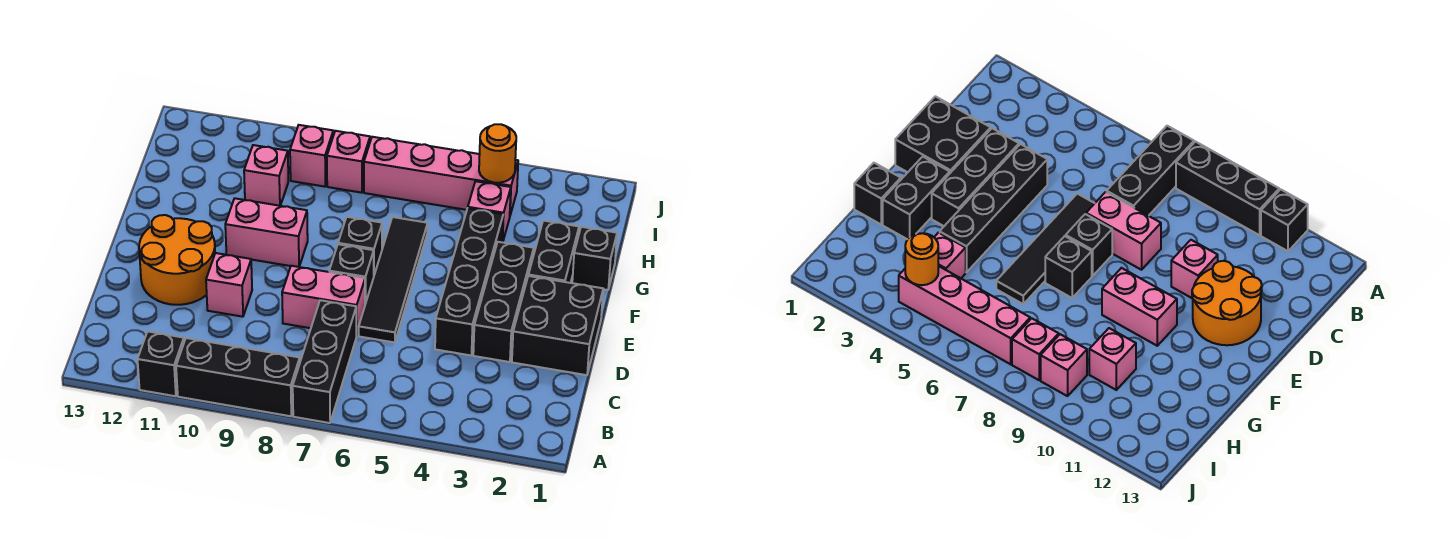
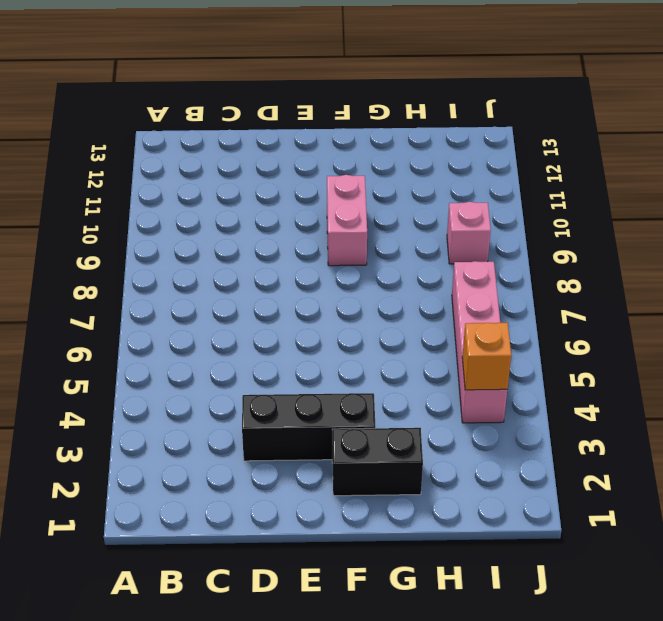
orange 1x1 brick [462,323,511,390] -> orange 1x1 round brick [479,124,516,183]
none -> black 1x3 brick [293,300,356,423]
none -> black 1x3 brick [176,338,300,416]
none -> black 1x1 brick [137,332,184,396]

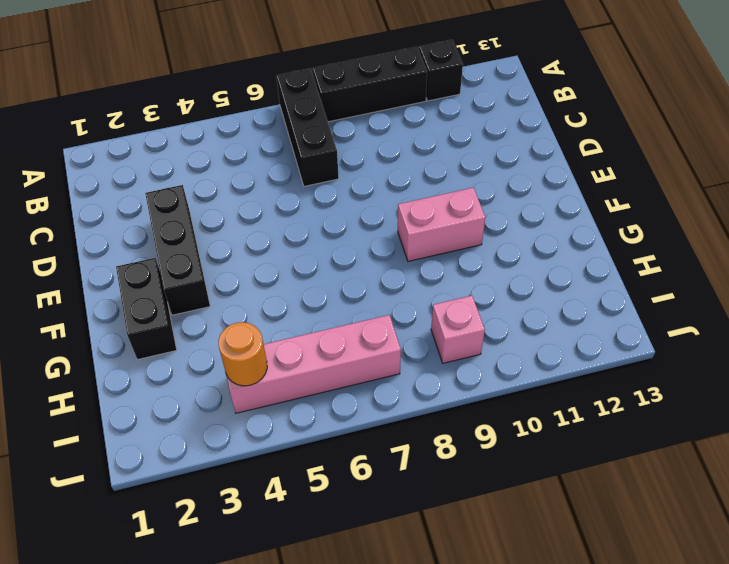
none -> black 2x2 brick [512,276,603,375]
none -> black 1x4 brick [435,208,503,355]
none -> black 1x4 tile [359,217,428,343]

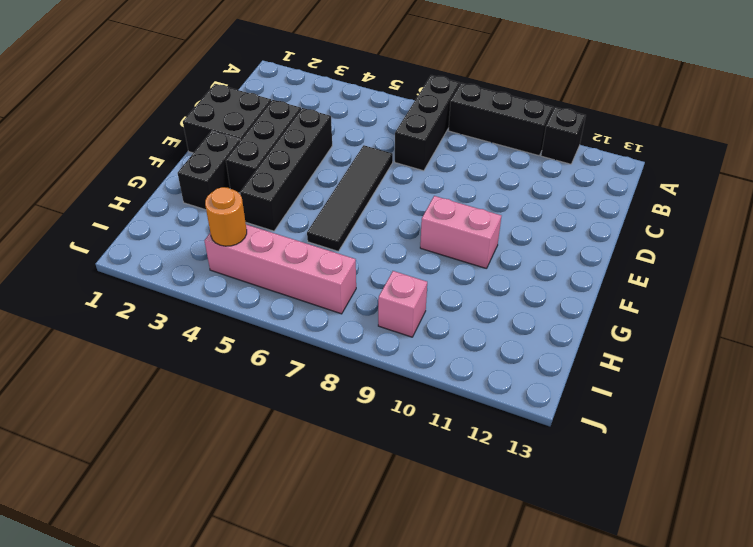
none -> pink 1x2 brick [282,266,365,336]
none -> pink 1x1 brick [206,253,252,317]
none -> orange 2x2 round brick [139,215,215,305]

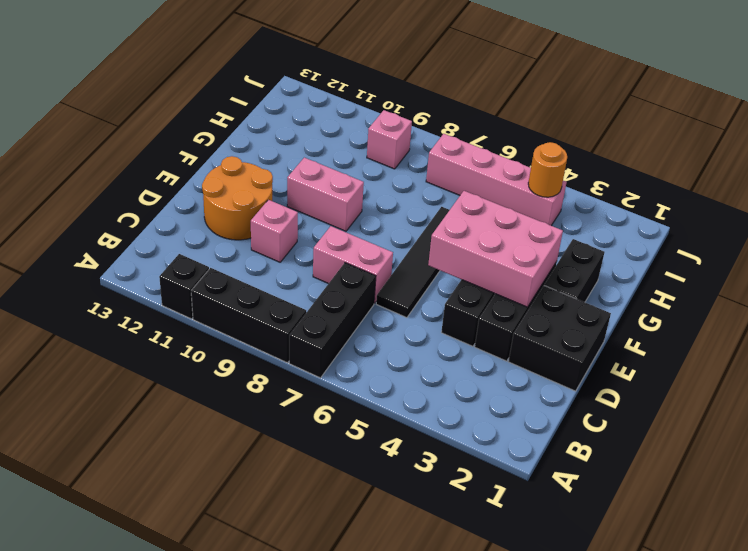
pink 2x3 brick [428,191,563,307] -> none
none -> black 1x1 brick [329,244,374,304]
none -> black 1x1 brick [338,217,382,275]
none -> black 1x1 brick [572,227,617,290]

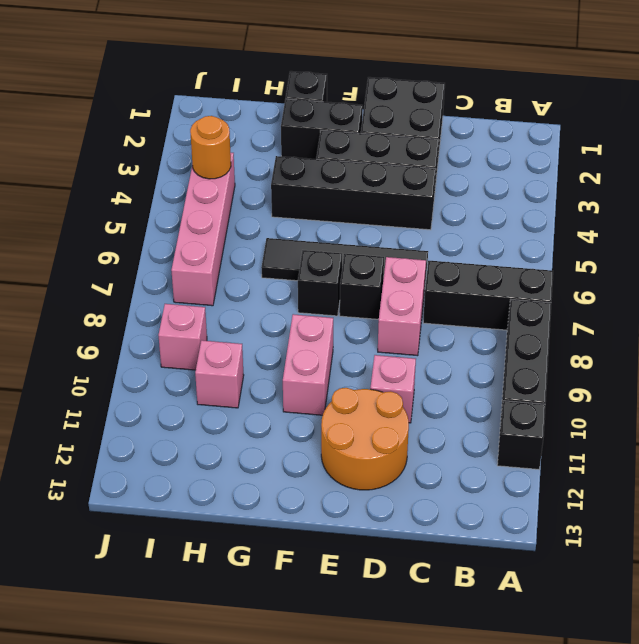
none -> pink 1x1 brick [468,181,511,242]
none -> pink 1x1 brick [327,131,370,193]

